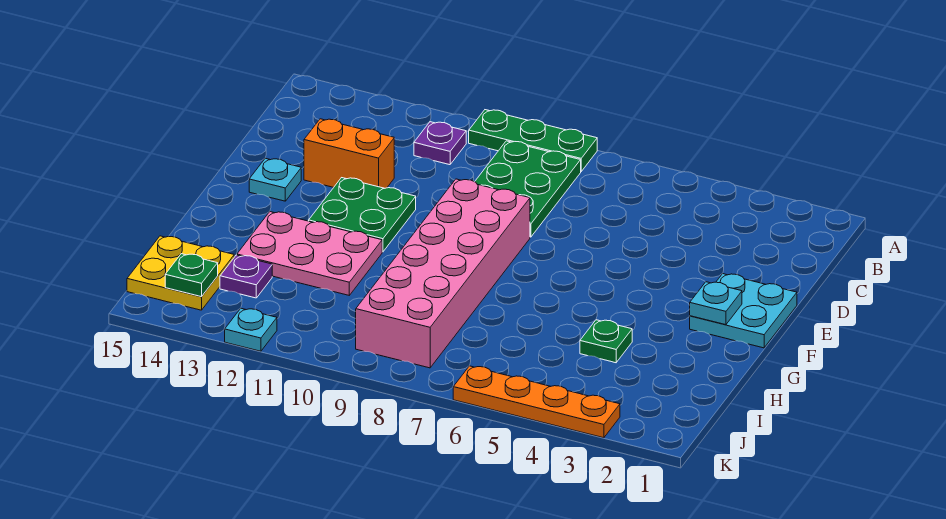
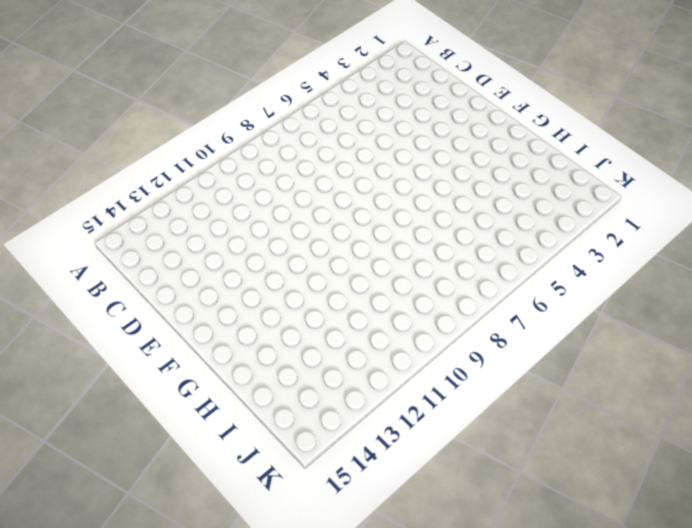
none -> green 1x3 plate [469,110,597,171]
none -> green 2x3 plate [475,141,581,237]
none -> purple 1x1 plate [414,122,466,165]

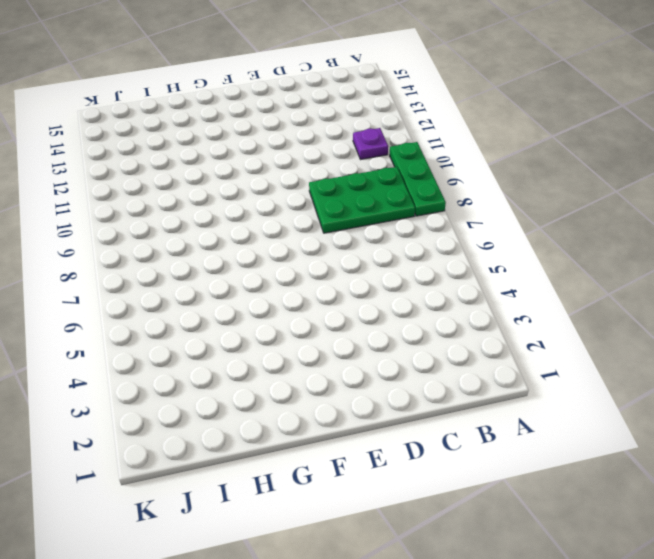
none -> orange 1x2 brick [304,119,394,188]
none -> cyan 2x2 plate [690,274,797,348]
none -> pink 2x6 brick [356,179,530,368]

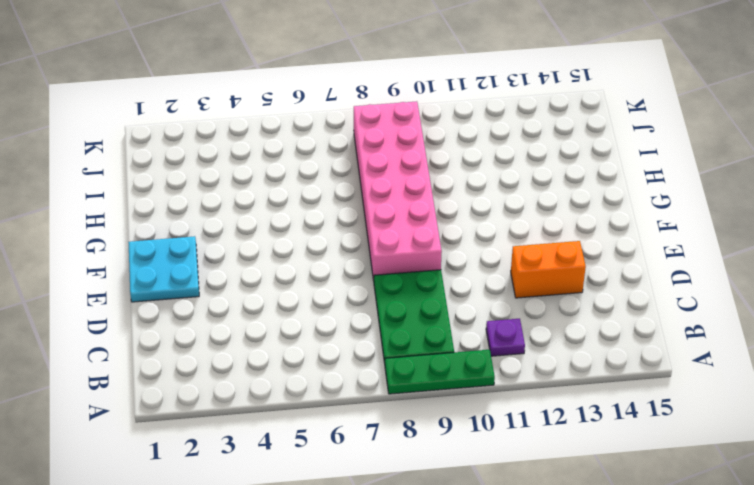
none -> green 2x2 plate [309,178,416,252]
none -> cyan 1x1 plate [249,158,301,201]
none -> pink 2x3 plate [237,212,382,295]

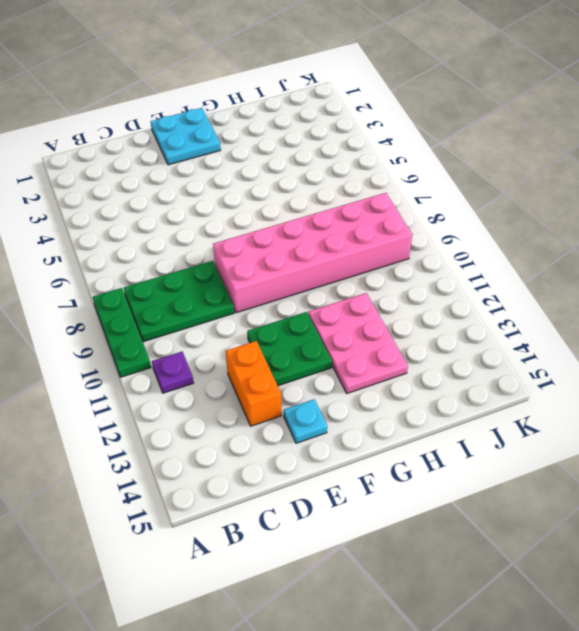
none -> green 1x1 plate [580,320,632,363]
none -> purple 1x1 plate [220,255,272,298]
none -> yellow 2x2 plate [127,236,234,310]

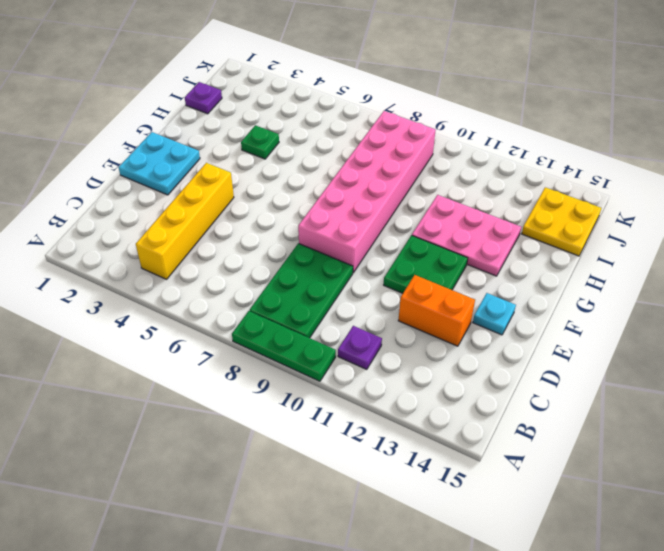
yellow 1x4 brick [136,163,234,279] -> none
purple 1x1 plate [185,82,222,114] -> purple 1x1 plate moved to [220,255,272,298]
none -> orange 1x4 plate [453,366,620,438]
none -> cyan 1x1 plate [225,308,277,351]
none -> cyan 1x1 plate [690,282,742,325]

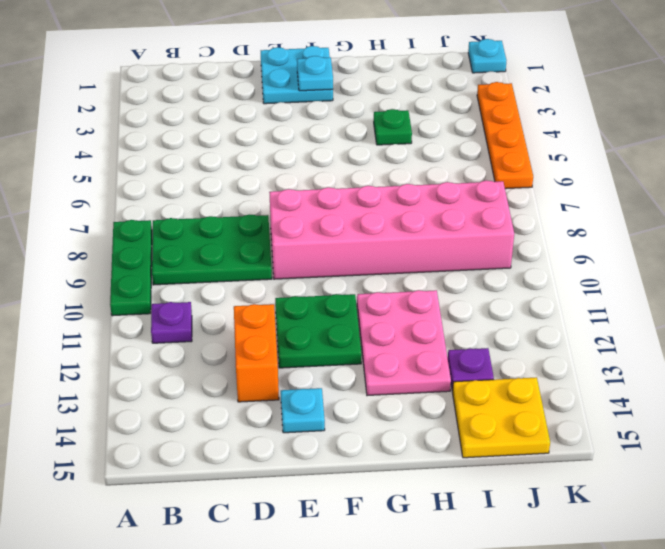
cyan 1x1 plate [468,39,506,73] -> cyan 1x1 plate moved to [225,308,277,351]
none -> green 1x1 plate [165,254,218,297]

